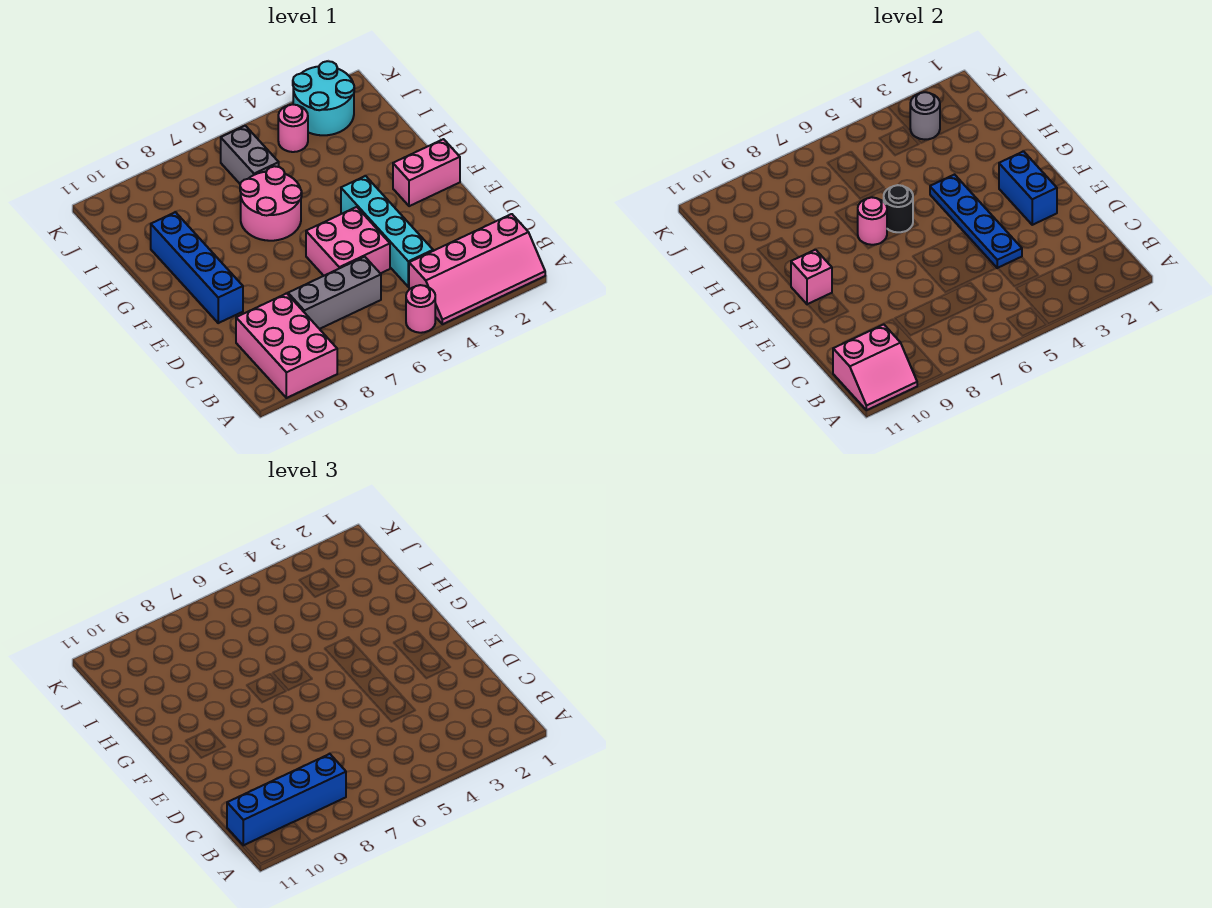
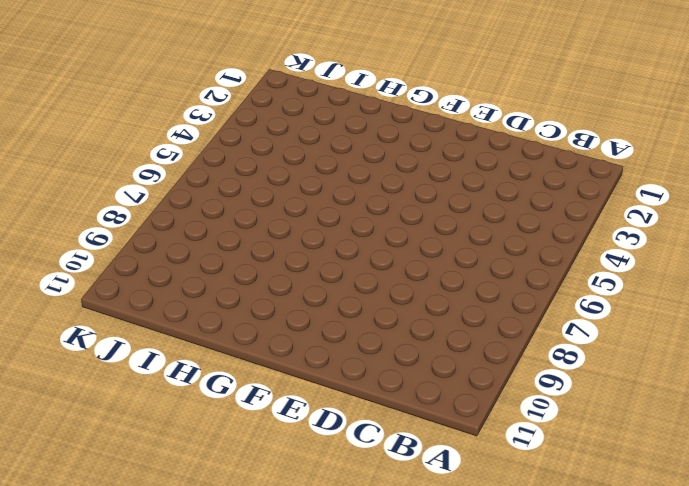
none -> pink 2x4 slope [409,214,545,324]
none -> pink 1x1 round brick [406,285,435,333]
none -> pink 2x3 brick [236,293,337,398]

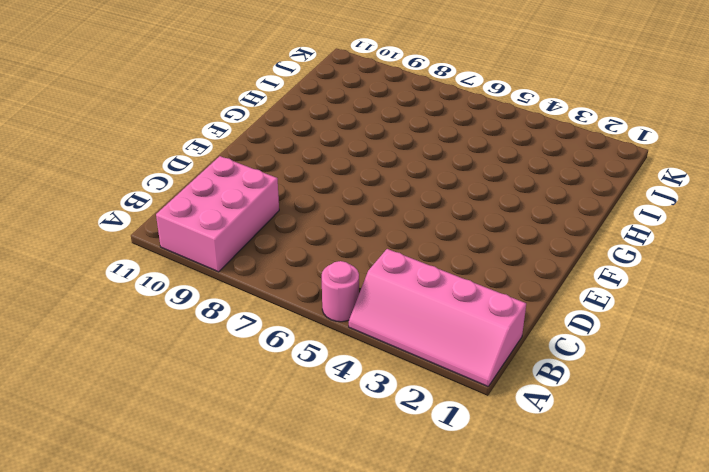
none -> cyan 1x4 brick [341,176,433,287]
none -> grey 1x3 brick [288,257,381,329]
none -> pink 2x2 brick [306,207,390,276]

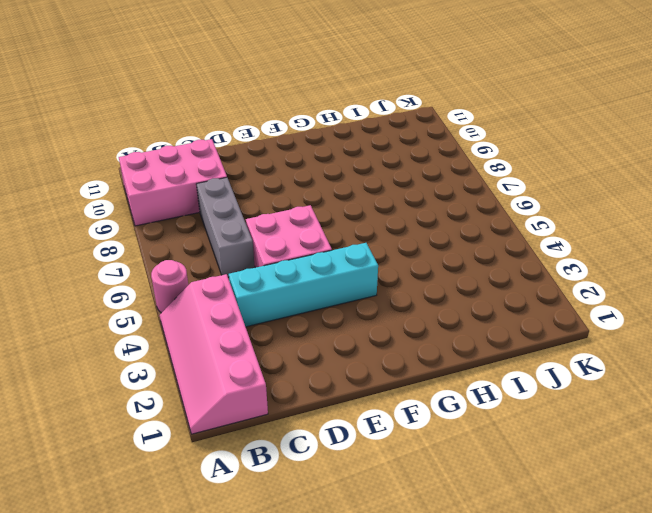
none -> blue 1x4 brick [151,212,243,323]
none -> pink 1x2 brick [393,139,460,206]
none -> pink 2x2 round brick [240,166,302,241]

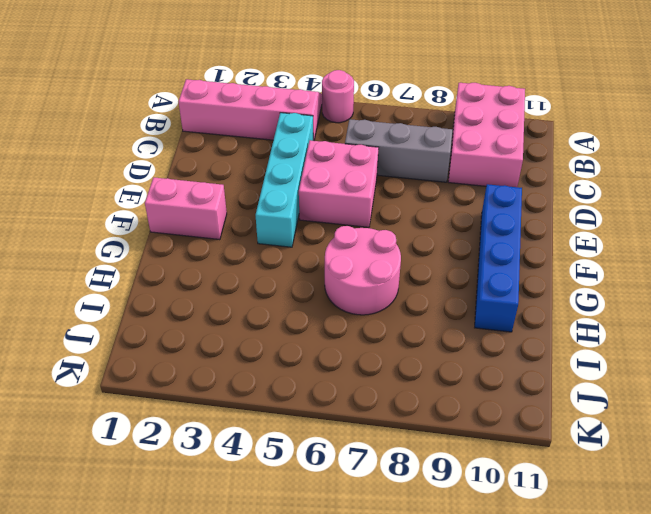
none -> grey 1x2 brick [221,126,279,184]
none -> cyan 2x2 round brick [293,61,354,135]
none -> pink 1x1 round brick [278,104,308,152]

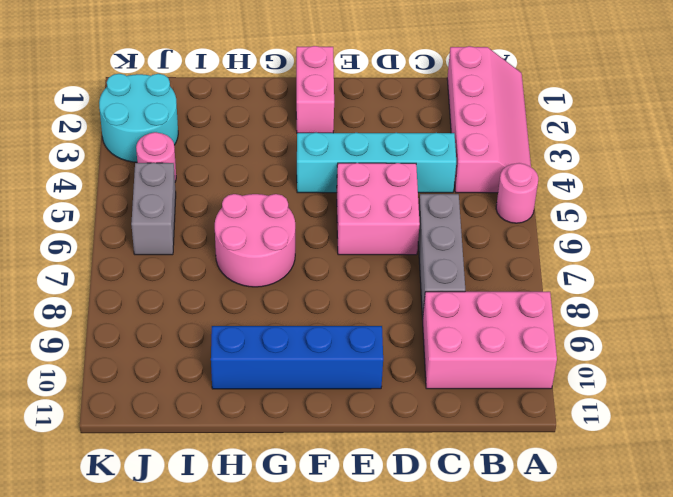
grey 1x2 brick [131,163,176,255] -> grey 1x2 brick turned to [221,126,279,184]
none -> pink 2x2 slope [833,325,917,410]
none -> blue 1x4 plate [930,175,1022,268]
none -> blue 1x2 brick [999,151,1057,225]

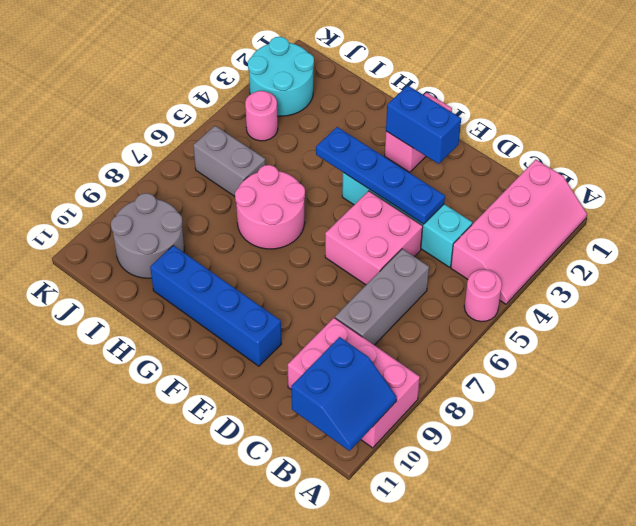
blue 2x2 slope [291,337,397,451] -> pink 2x2 slope [833,325,917,410]
grey 2x2 round brick [111,193,184,278] -> none
none -> pink 1x1 brick [791,250,832,304]
none -> black 1x1 round brick [884,185,913,232]
none -> pink 1x1 round brick [858,197,887,245]

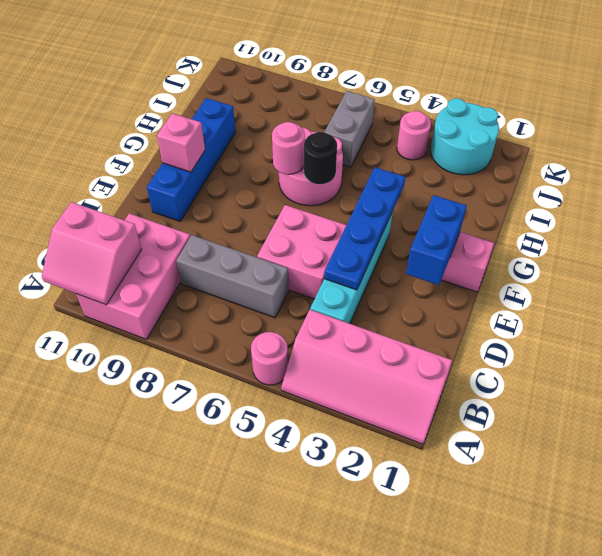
none -> grey 1x1 round brick [910,92,940,140]
none -> blue 1x4 brick [227,754,346,845]

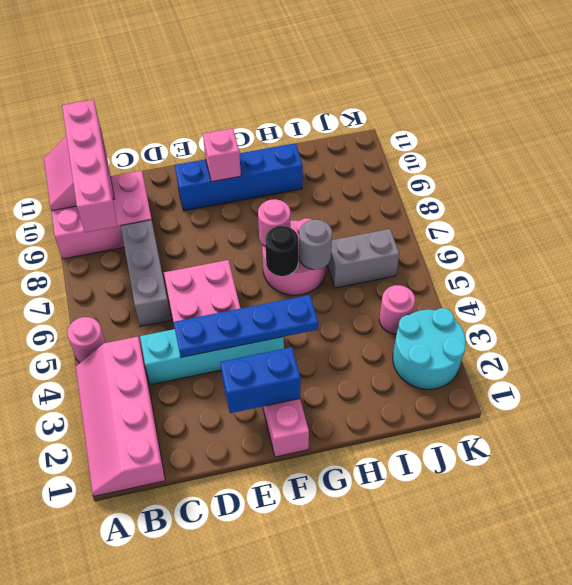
pink 1x4 brick [62,100,117,232] -> blue 1x4 brick [227,754,346,845]
grey 1x1 round brick [299,220,332,270] -> grey 1x1 round brick moved to [910,92,940,140]

